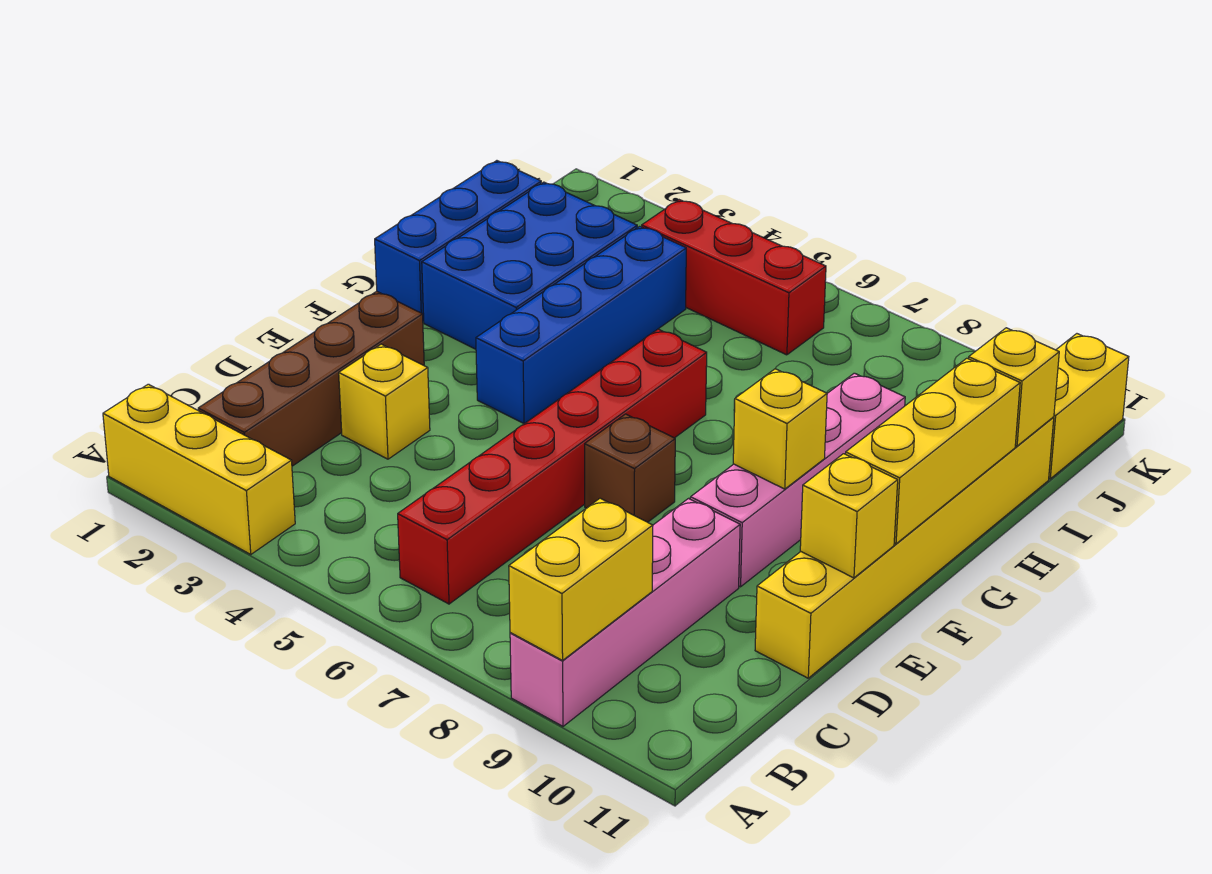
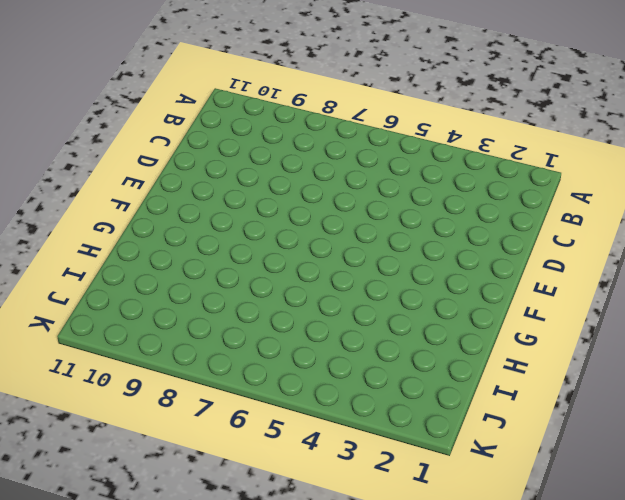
none -> yellow 1x3 brick [103,384,295,554]
none -> pink 1x4 brick [510,499,740,726]
none -> brown 1x4 brick [198,291,424,466]

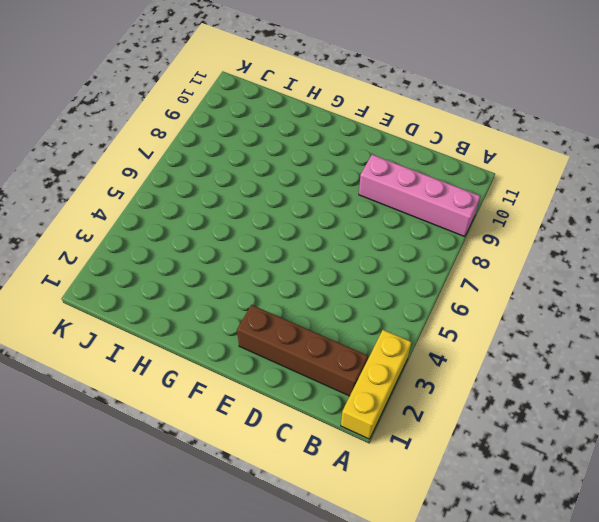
none -> red 1x6 brick [398,329,707,604]
none -> yellow 1x1 brick [339,344,430,459]
none -> yellow 1x6 brick [755,417,1054,678]

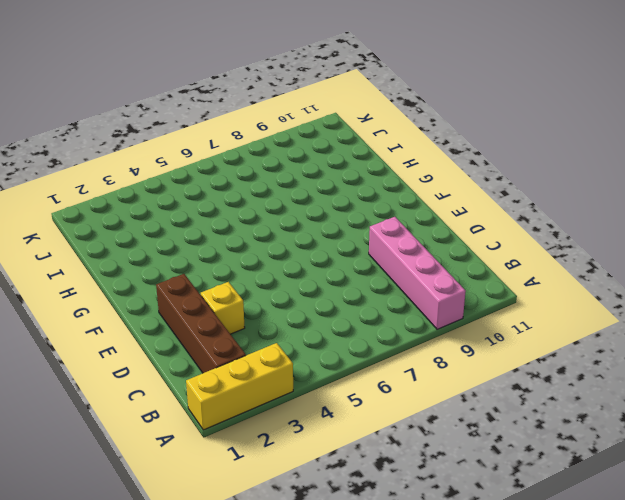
none -> red 1x6 brick [398,329,707,604]
none -> yellow 1x6 brick [755,417,1054,678]
none -> brown 1x1 brick [585,414,675,522]

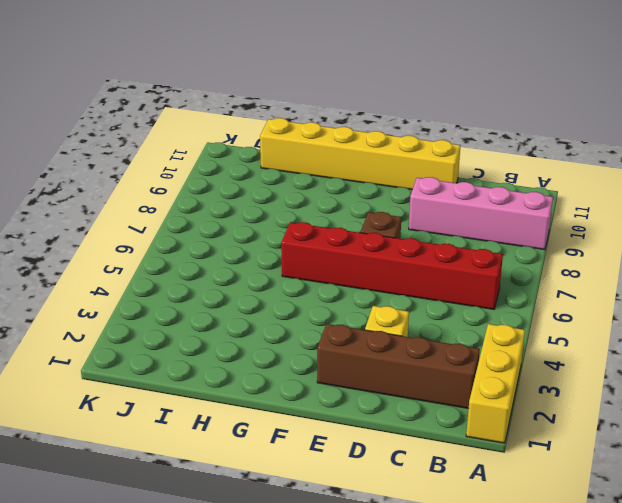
none -> pink 1x4 brick [690,373,905,587]
none -> blue 1x4 brick [476,226,686,424]
none -> blue 1x3 brick [375,161,541,321]

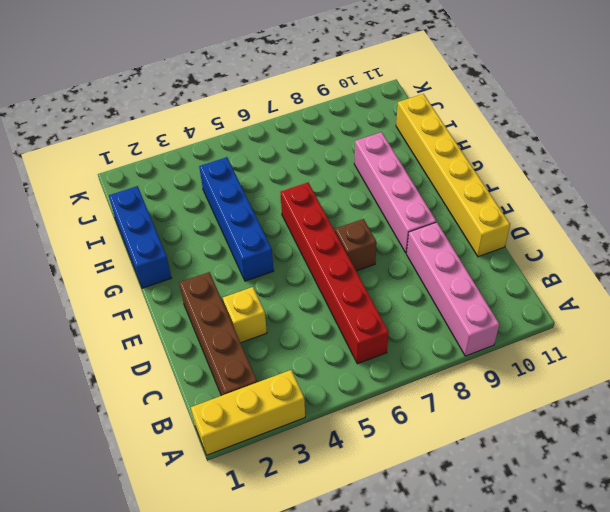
none -> blue 2x3 brick [422,182,637,349]
none -> red 1x3 brick [642,200,826,355]
none -> yellow 1x2 brick [1049,334,1129,479]

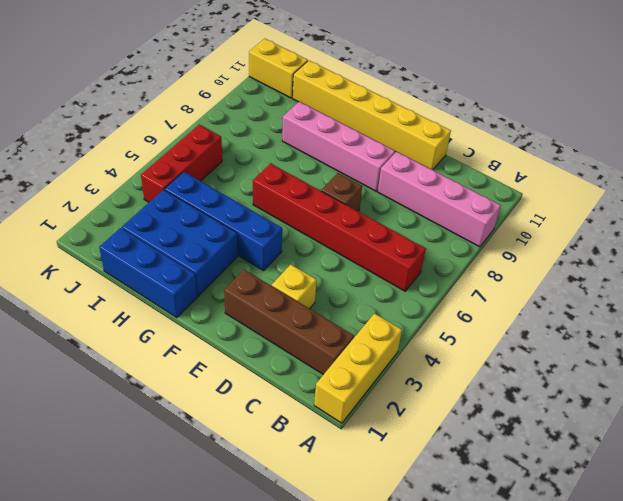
none -> yellow 1x2 brick [509,498,653,660]
none -> yellow 1x1 brick [800,454,898,578]
none -> yellow 1x1 brick [733,369,827,489]

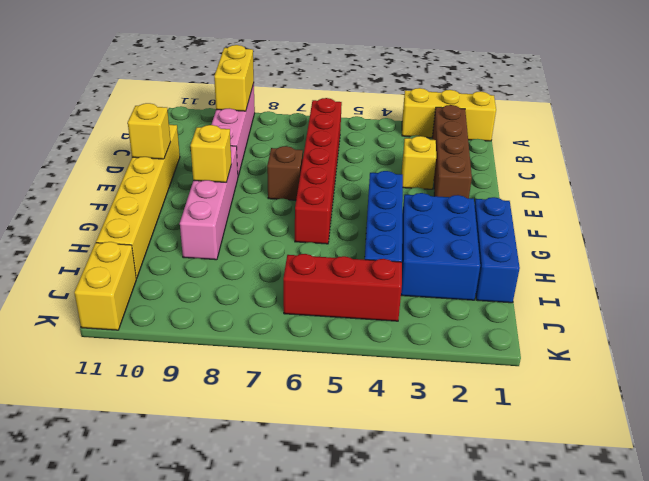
none -> yellow 1x3 brick [846,358,1020,544]
none -> yellow 1x1 brick [969,328,1059,446]

